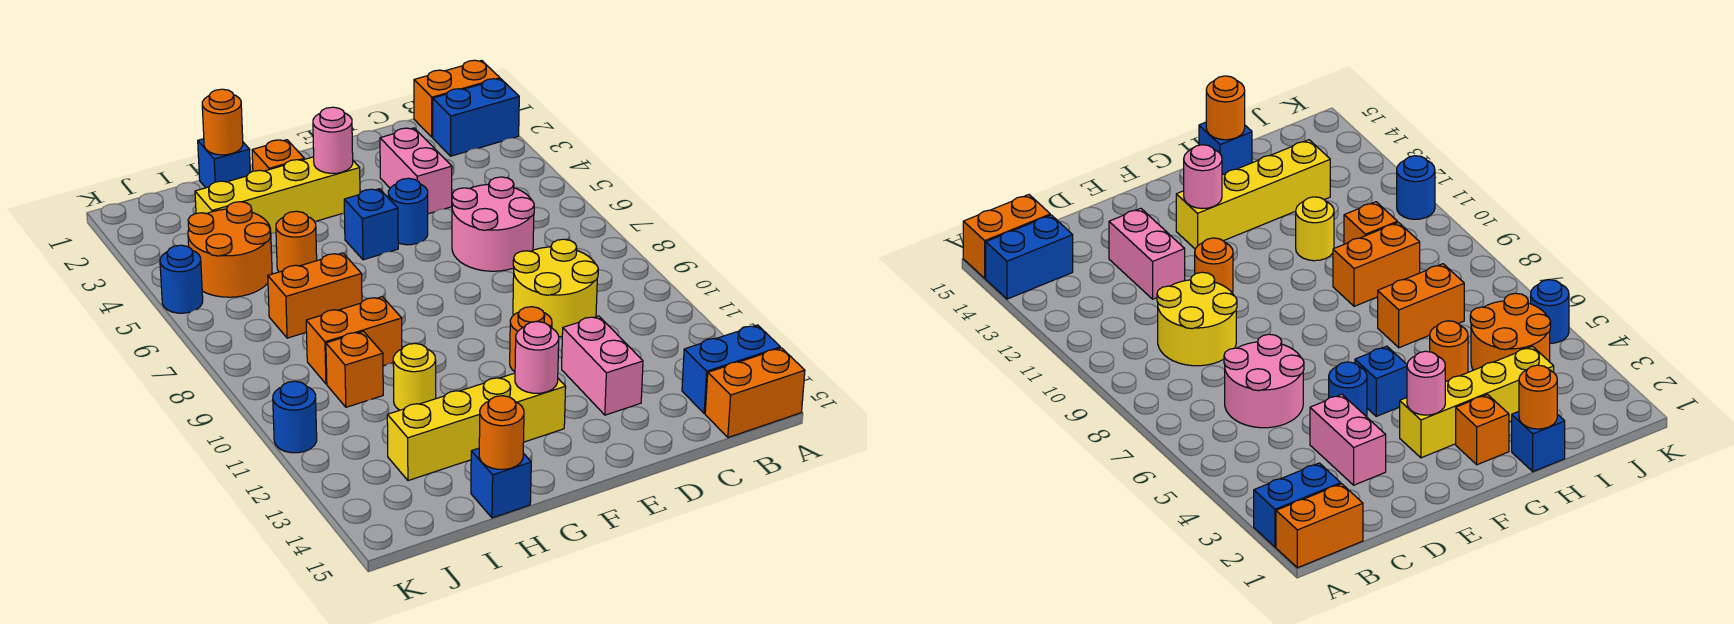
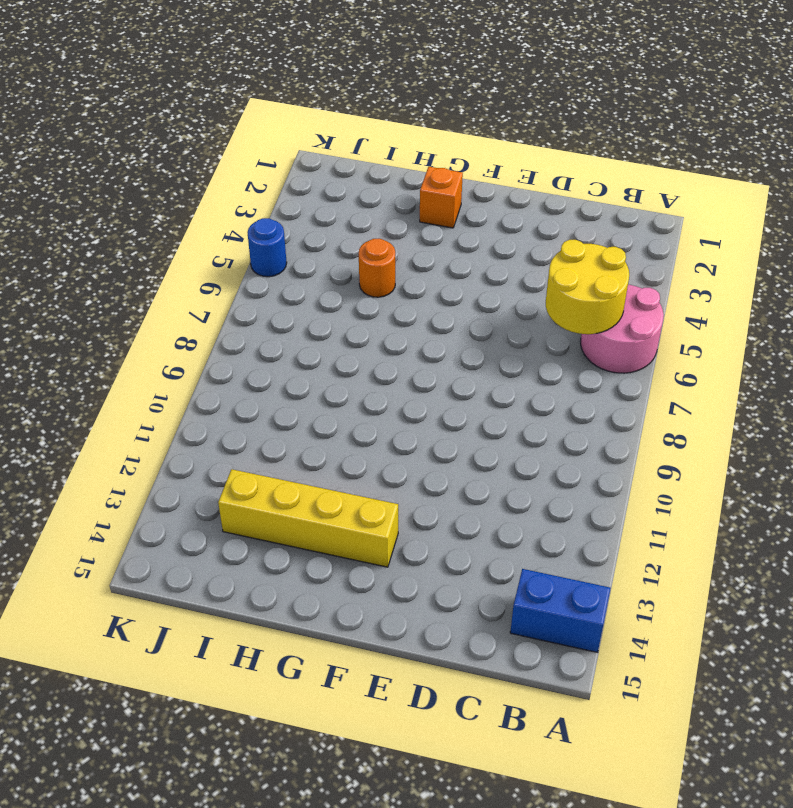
pink 2x2 round brick [580,285,664,373] -> pink 2x2 round brick moved to [452,177,534,271]
yellow 2x2 round brick [546,240,629,334] -> yellow 2x2 round brick moved to [513,239,598,337]
none -> orange 1x2 brick [414,60,500,137]
none -> blue 1x2 brick [433,79,519,156]
none -> orange 1x2 brick [705,348,805,438]

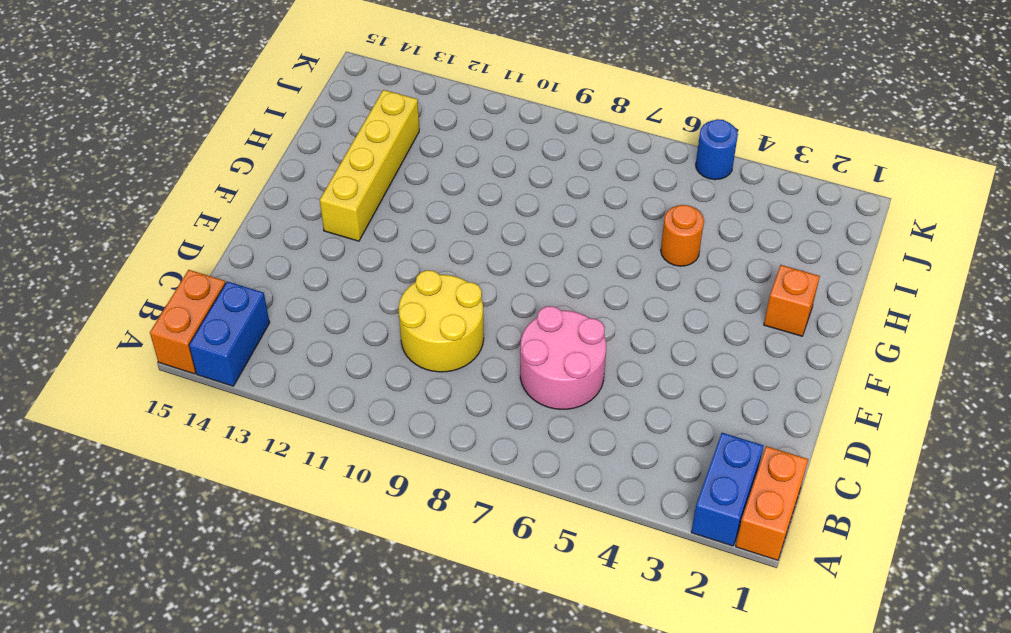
none -> pink 1x2 brick [380,128,452,214]
none -> pink 1x2 brick [562,316,643,415]
none -> blue 1x1 round brick [388,178,428,245]

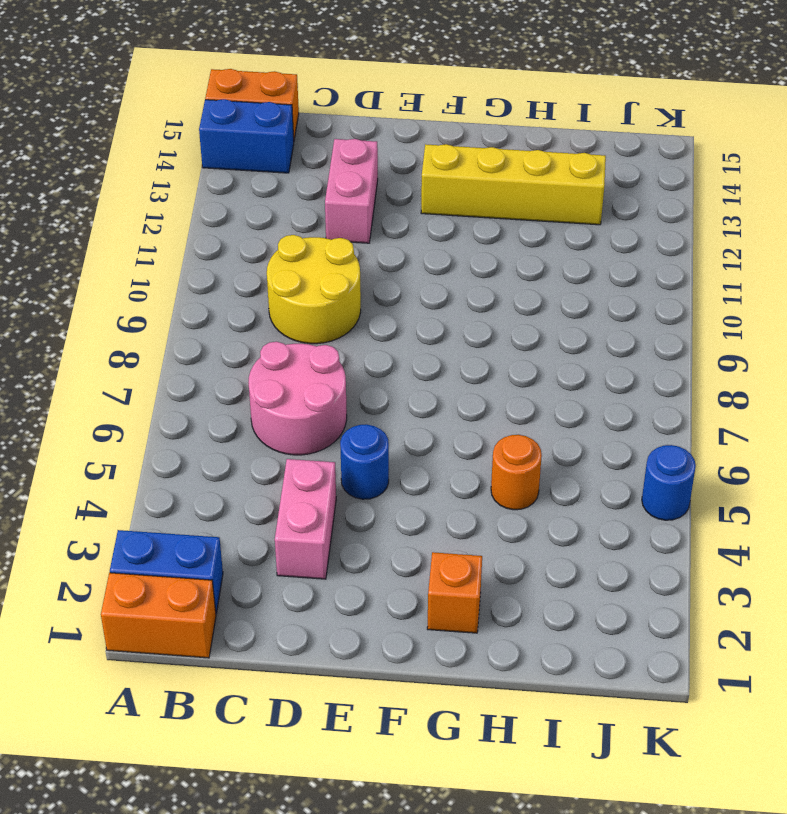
none -> orange 1x1 round brick [510,307,552,372]
none -> yellow 1x4 brick [195,157,360,234]
none -> blue 1x1 brick [344,189,398,260]

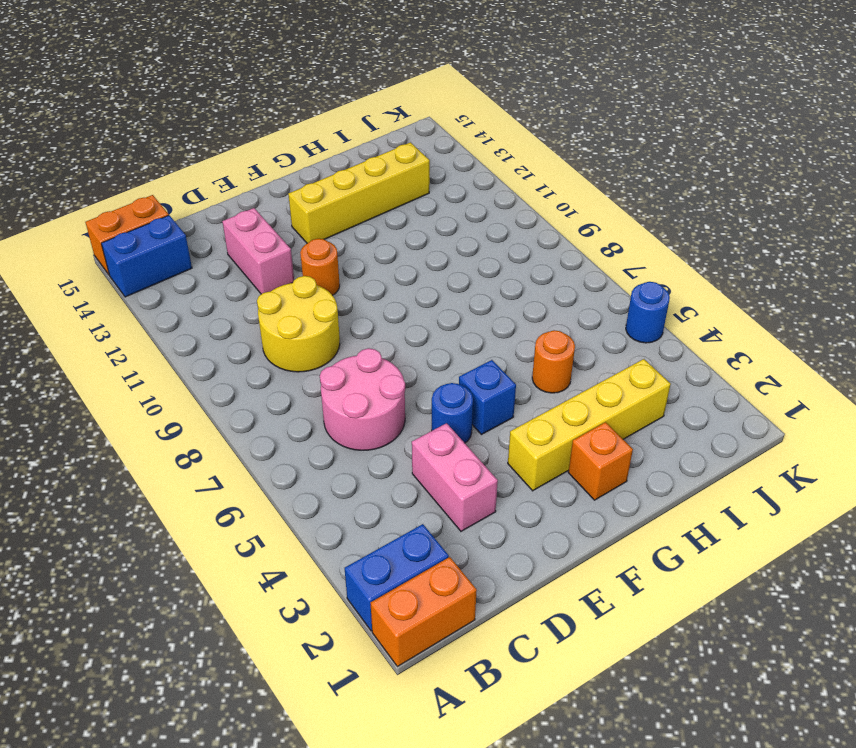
none -> blue 1x1 brick [198,139,250,188]
none -> orange 1x2 brick [268,253,362,338]
none -> orange 1x2 brick [306,297,402,384]

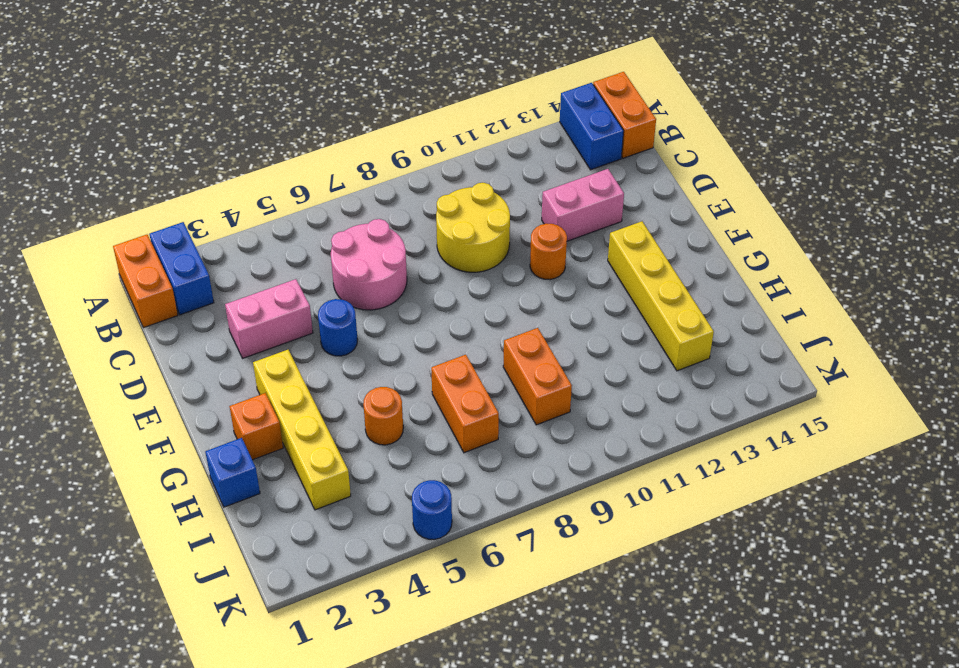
none -> blue 1x1 brick [344,189,398,260]
none -> yellow 1x1 round brick [393,343,436,410]
none -> blue 1x1 brick [471,448,531,518]

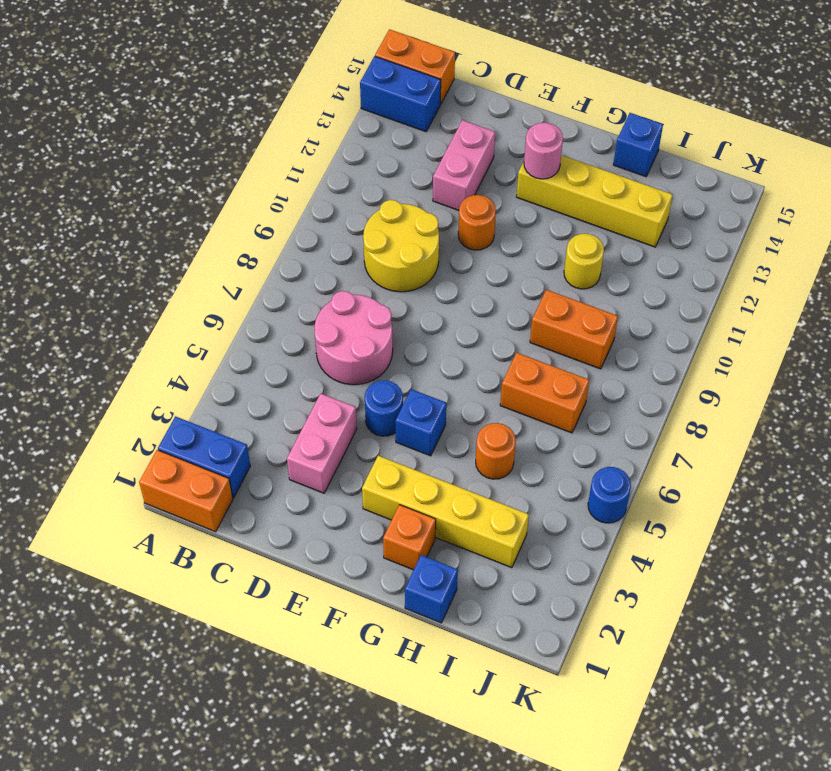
none -> orange 2x2 round brick [188,202,272,297]
none -> orange 1x1 brick [326,331,383,407]
none -> blue 1x1 round brick [273,381,317,453]

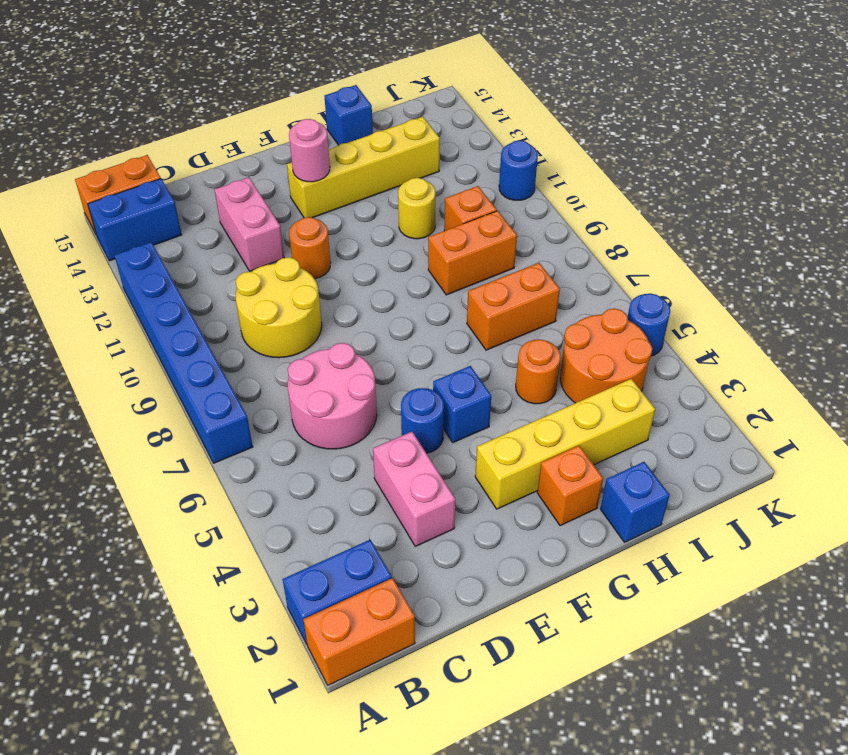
blue 1x6 brick [114,242,253,463] -> none
none -> pink 1x1 round brick [313,107,353,173]
none -> orange 1x1 round brick [202,89,243,155]
none -> orange 1x1 round brick [479,396,524,469]

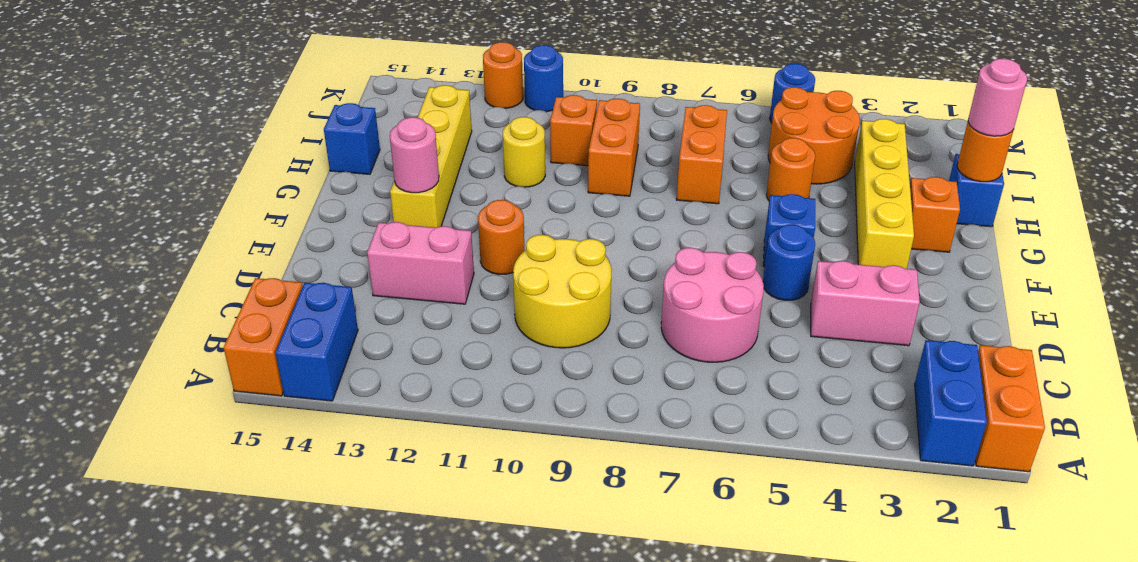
pink 1x1 round brick [968,59,1027,136] -> pink 1x1 round brick moved to [313,107,353,173]
orange 1x1 round brick [483,42,523,108] -> orange 1x1 round brick moved to [479,396,524,469]

